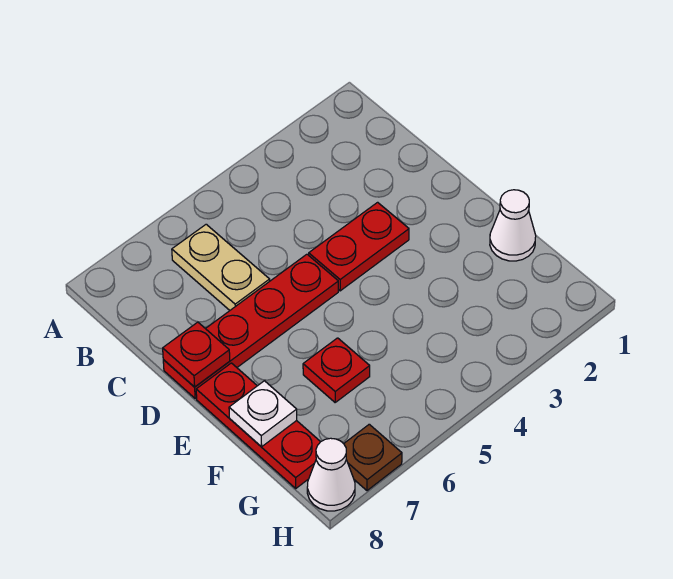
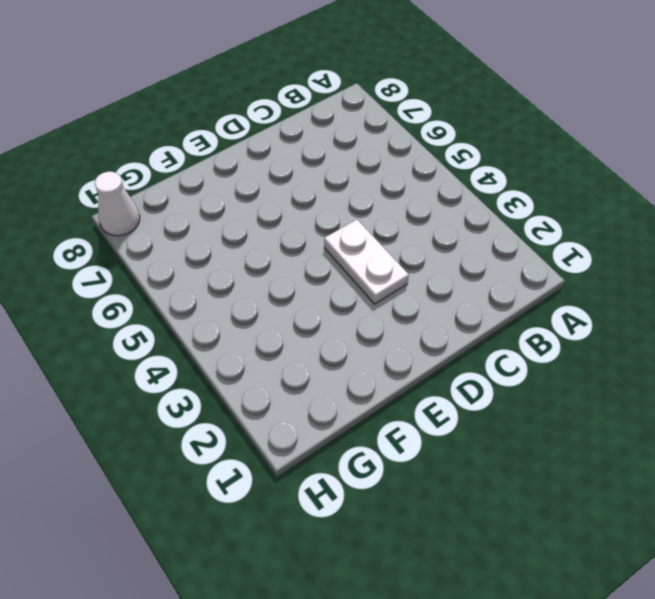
white 1x2 plate [324,220,409,304] -> red 1x2 plate [309,202,409,291]
none -> tan 1x2 plate [172,224,270,310]
none -> red 1x4 plate [163,254,338,399]

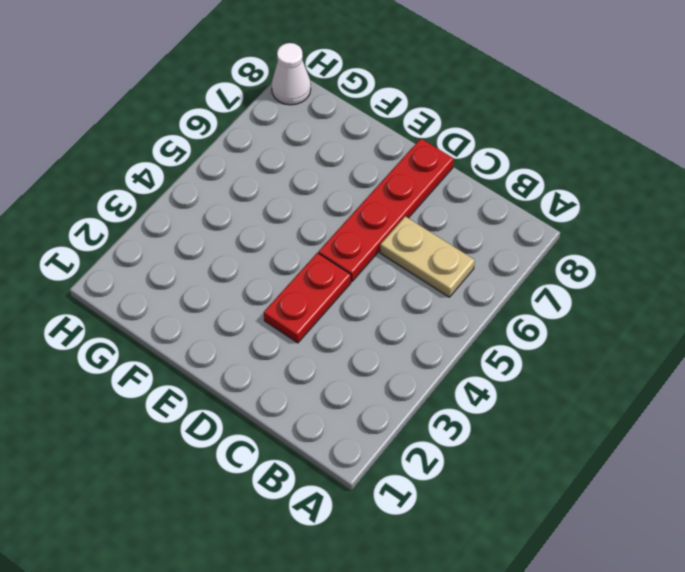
none -> red 1x3 plate [196,363,320,488]
none -> white 1x1 cone [490,190,536,261]

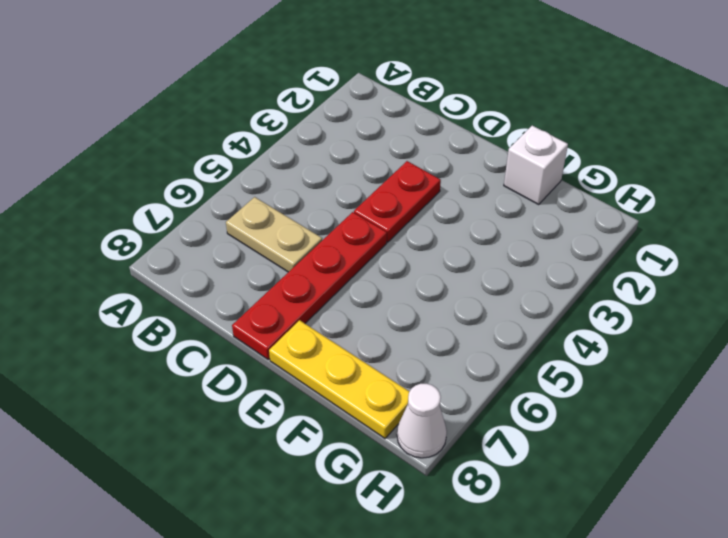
yellow 1x3 plate [269,320,410,438] -> red 1x3 plate [196,363,320,488]
white 1x1 brick [504,126,568,204] -> white 1x1 cone [490,190,536,261]
none -> red 1x1 plate [303,338,370,402]
none -> brown 1x1 plate [344,424,402,491]

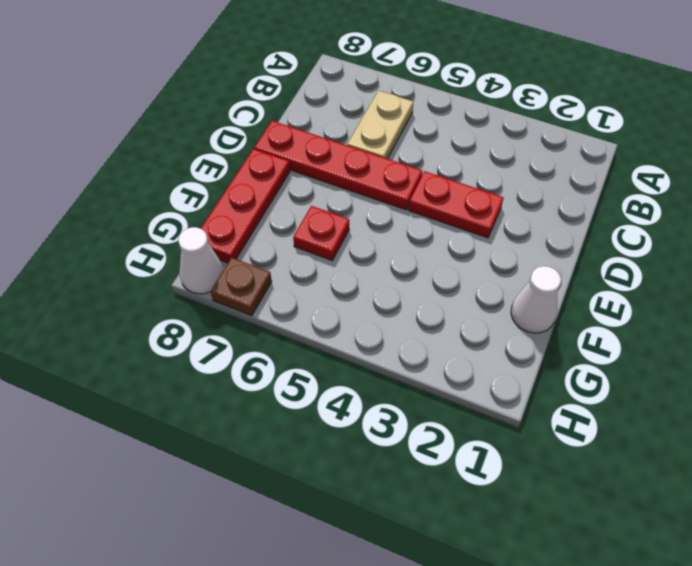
none -> red 1x1 plate [163,322,230,387]
none -> white 1x1 plate [229,381,297,447]

